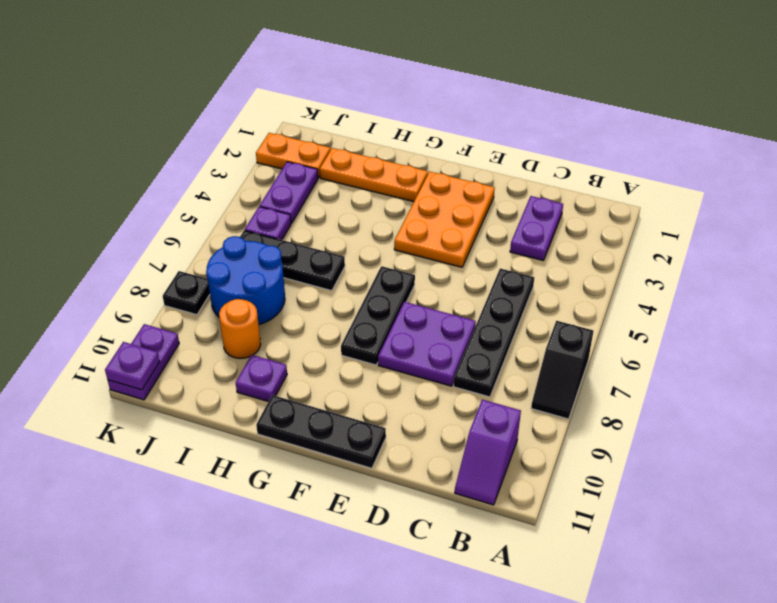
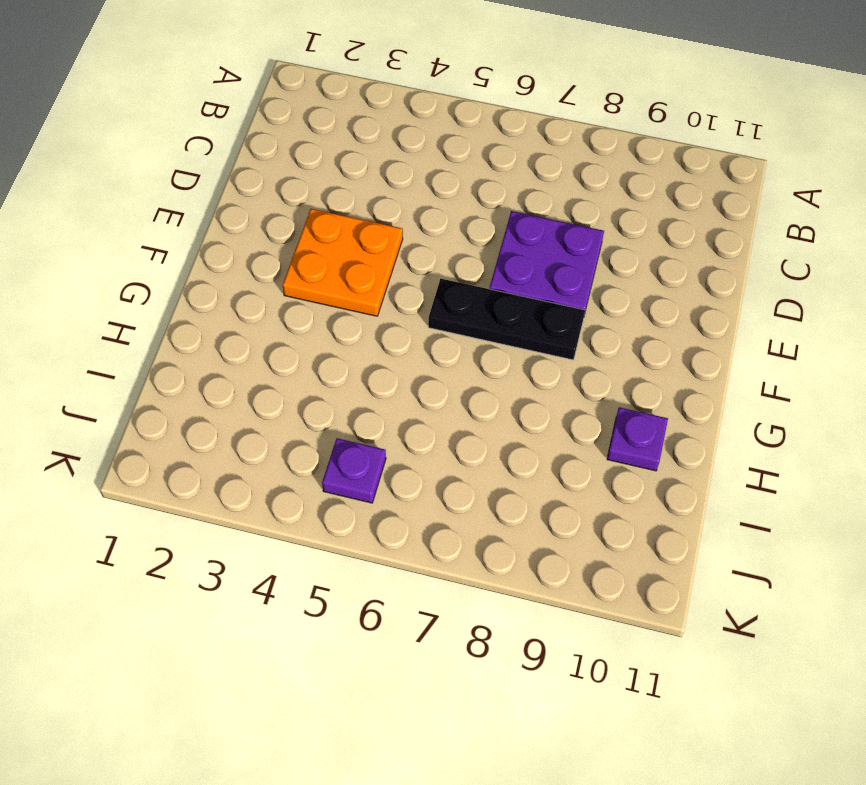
orange 2x2 plate [283,209,403,316] -> orange 2x3 plate [394,172,495,267]
none -> black 1x2 slope [531,321,593,419]
none -> purple 1x2 slope [455,400,521,505]
none -> purple 1x2 plate [510,196,563,261]

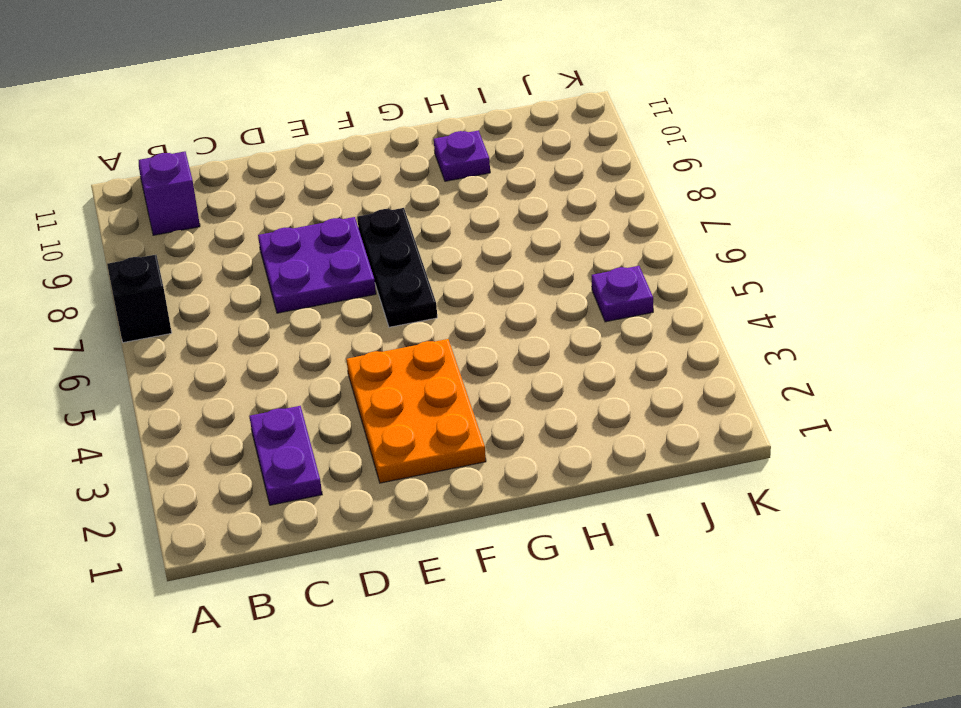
none -> black 1x4 plate [454,268,534,397]
none -> black 1x3 plate [256,395,386,468]
none -> orange 1x3 plate [320,148,428,202]

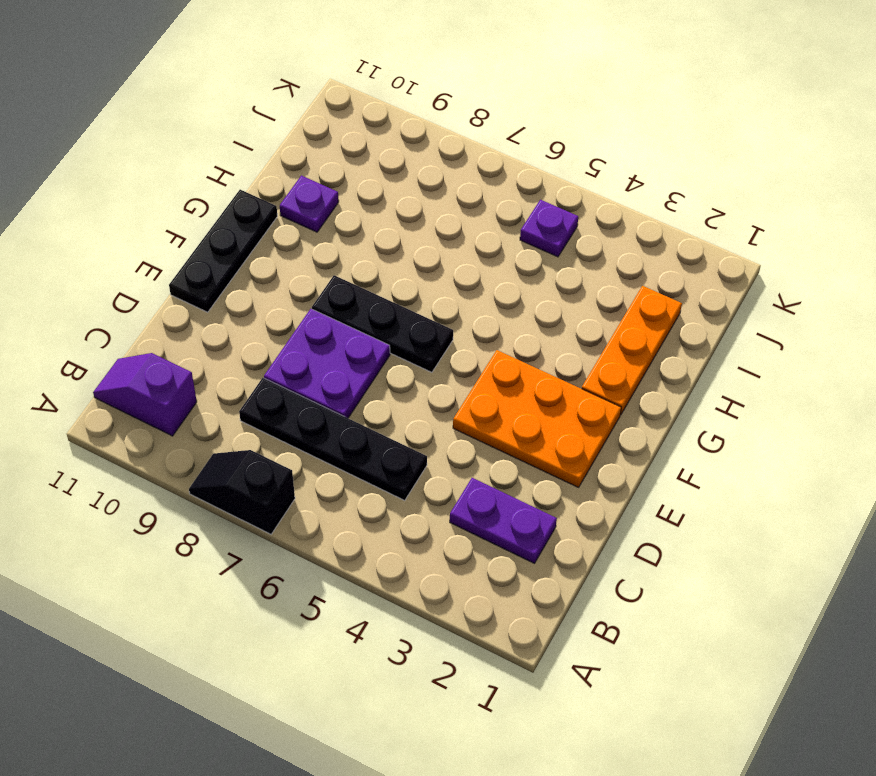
none -> black 1x3 plate [240,230,345,291]
none -> blue 2x2 round brick [206,236,285,324]
none -> orange 1x1 round brick [219,299,261,359]

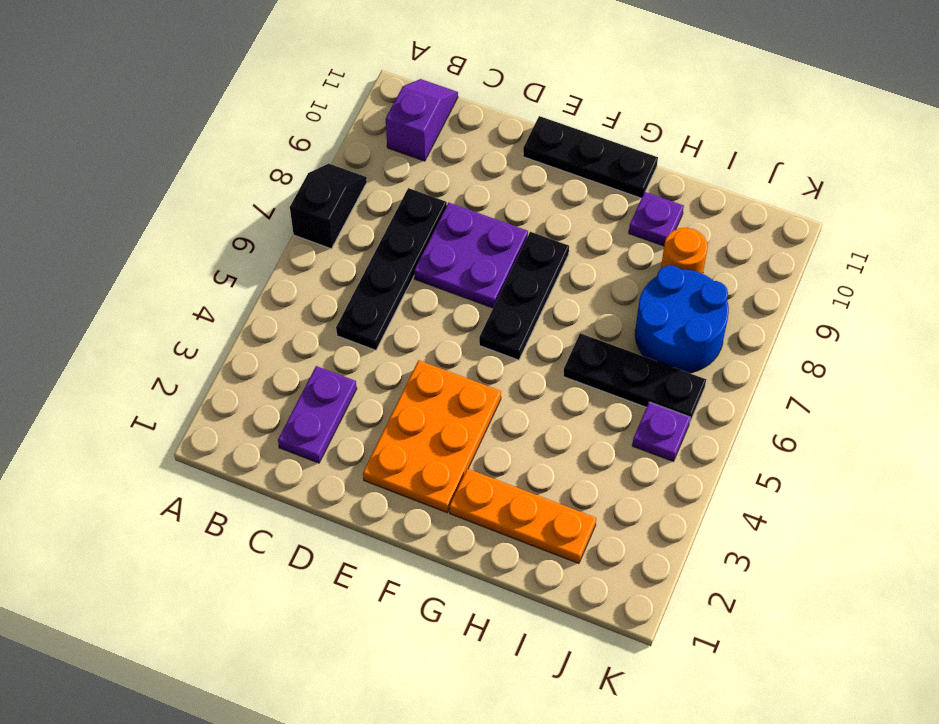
none -> orange 1x2 plate [256,133,330,178]
none -> purple 1x2 plate [260,162,318,223]
none -> black 1x1 plate [163,271,210,315]

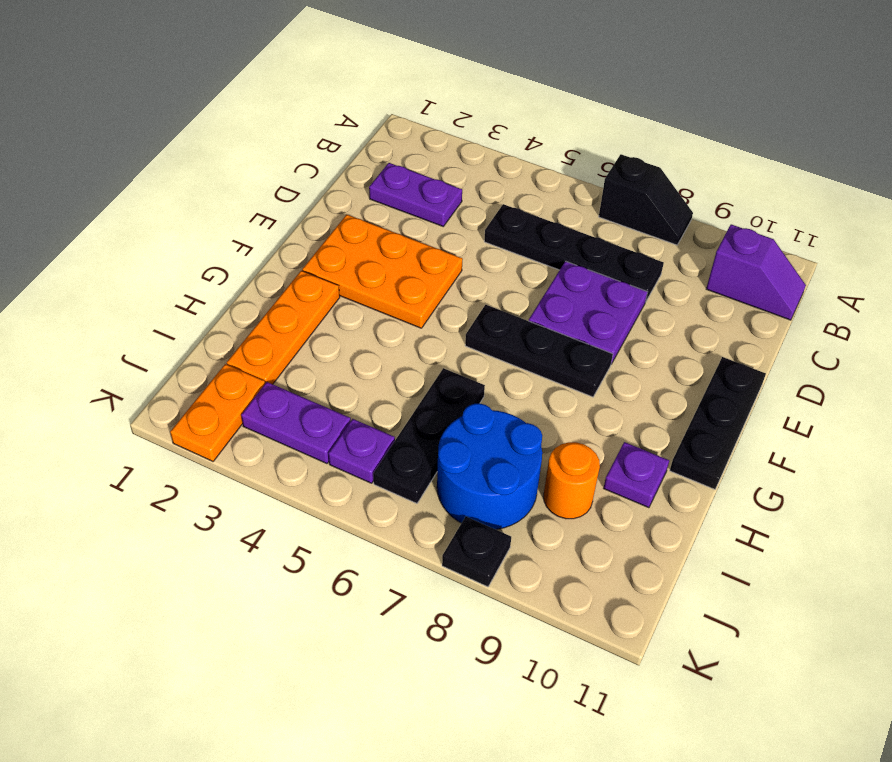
none -> purple 1x2 plate [108,324,179,400]
none -> purple 1x1 plate [105,342,160,390]

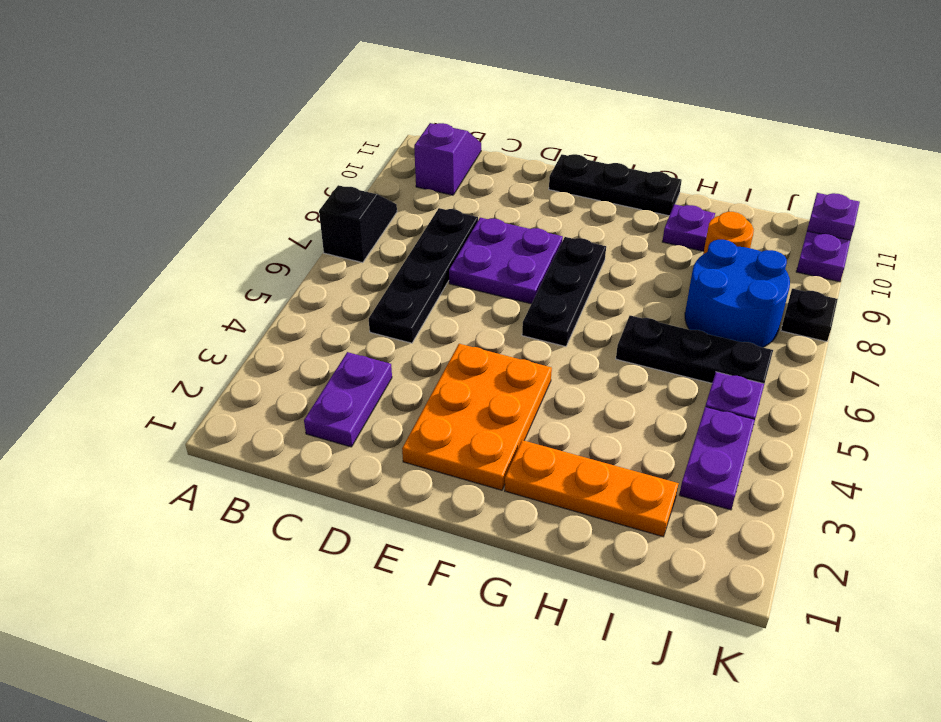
none -> orange 1x2 plate [256,133,330,178]

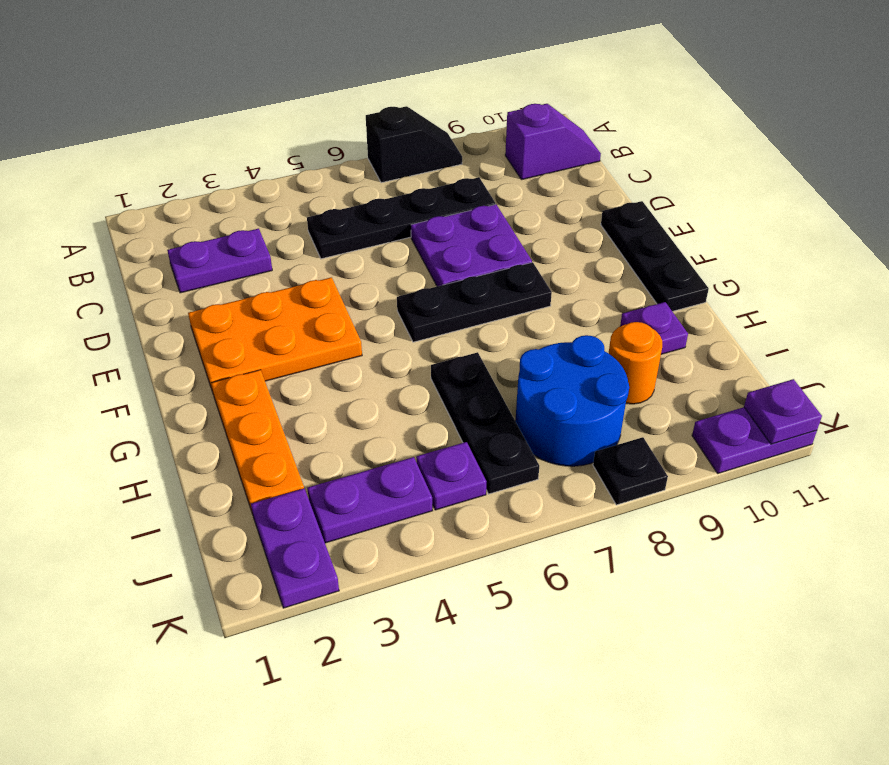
purple 1x2 plate [251,489,339,608] -> orange 1x2 plate [256,133,330,178]

